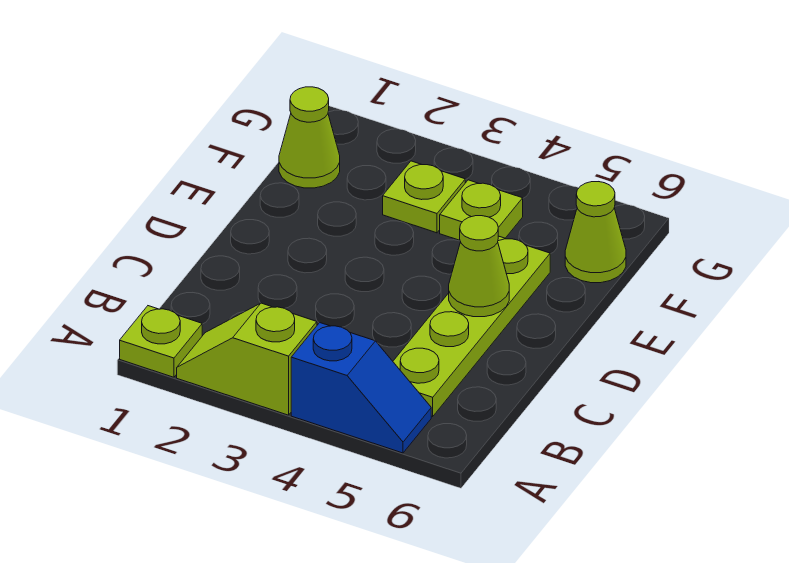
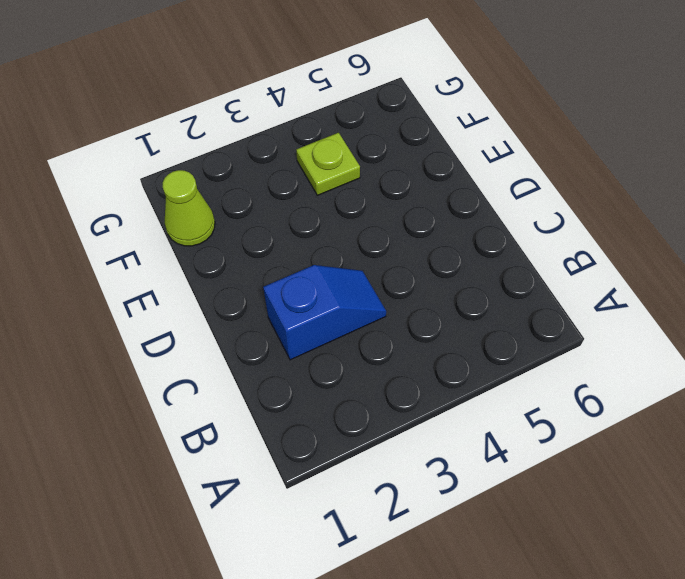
blue 1x2 slope [263,265,386,360] -> blue 1x2 slope moved to [291,323,431,453]
none -> lime 1x1 plate [120,306,202,377]
none -> lime 1x2 slope [177,303,317,415]

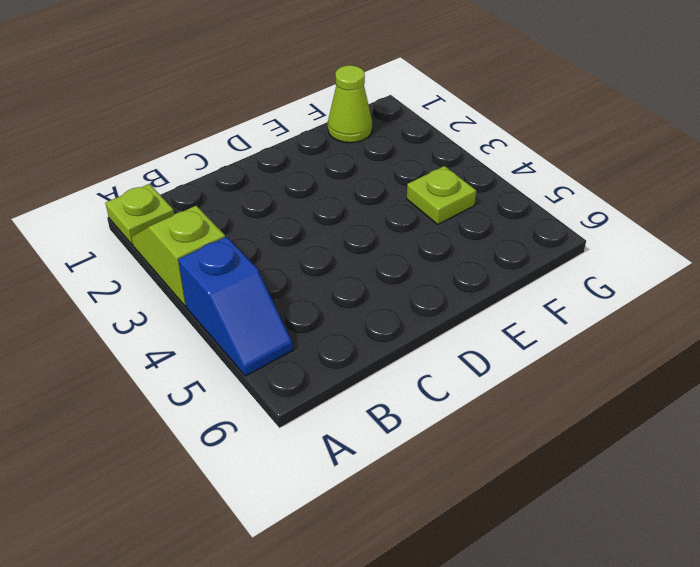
none -> lime 1x4 plate [393,236,550,416]
none -> lime 1x1 plate [383,161,465,233]

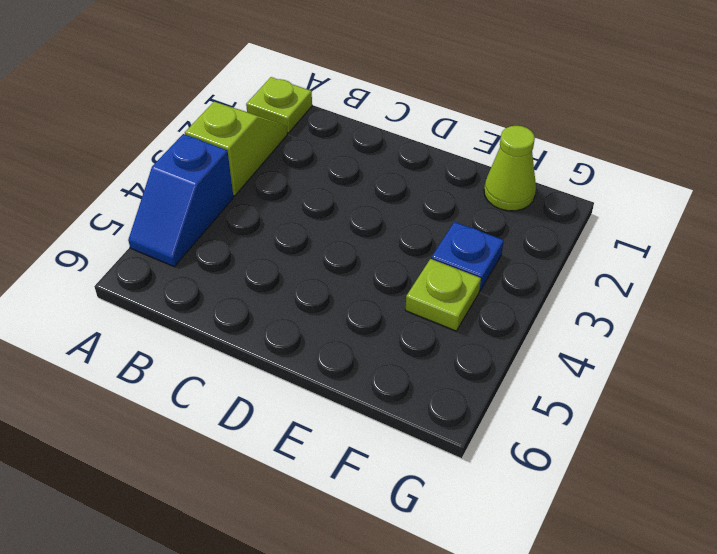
blue 1x1 plate [431,222,504,291] -> lime 1x1 plate [383,161,465,233]
none -> lime 1x4 plate [393,236,550,416]
none -> lime 1x1 cone [565,182,626,283]

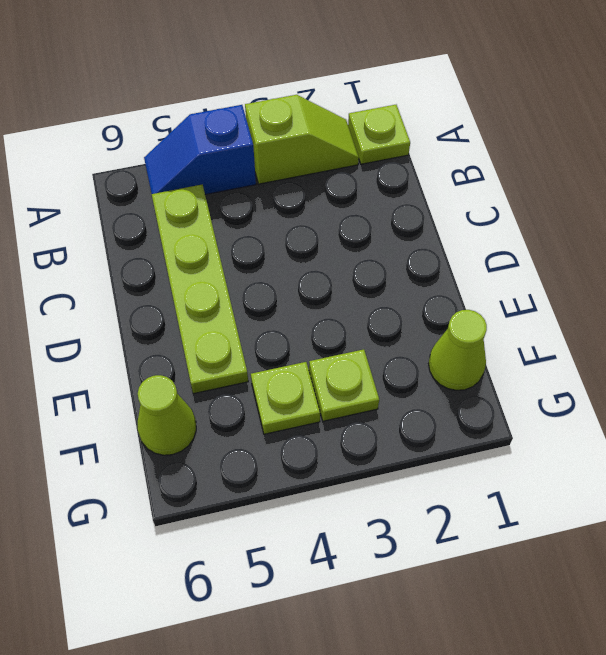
none -> lime 1x1 cone [449,216,509,317]

